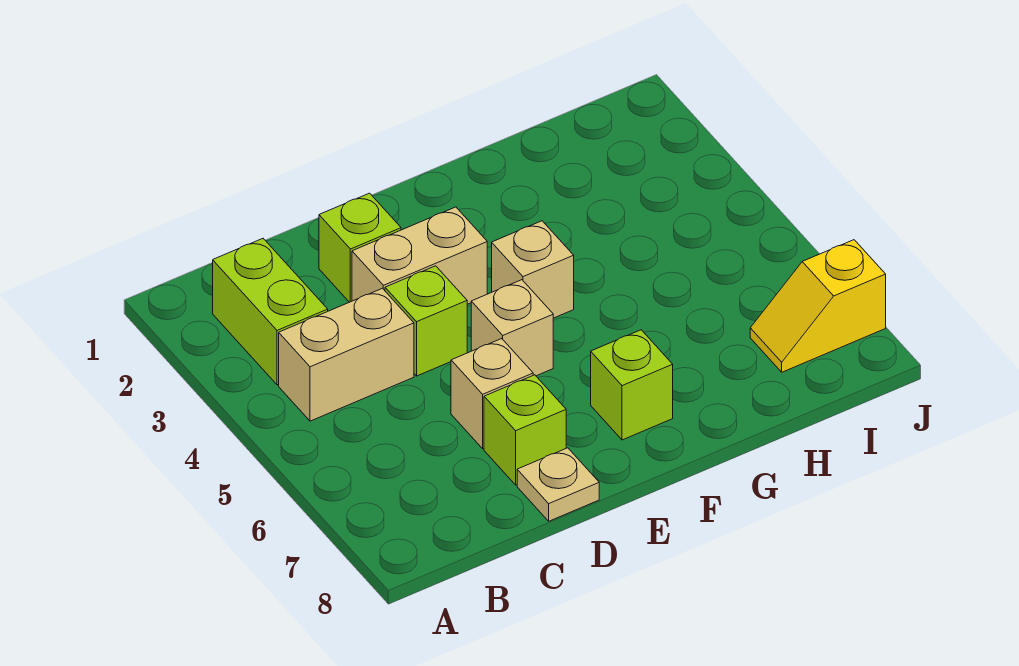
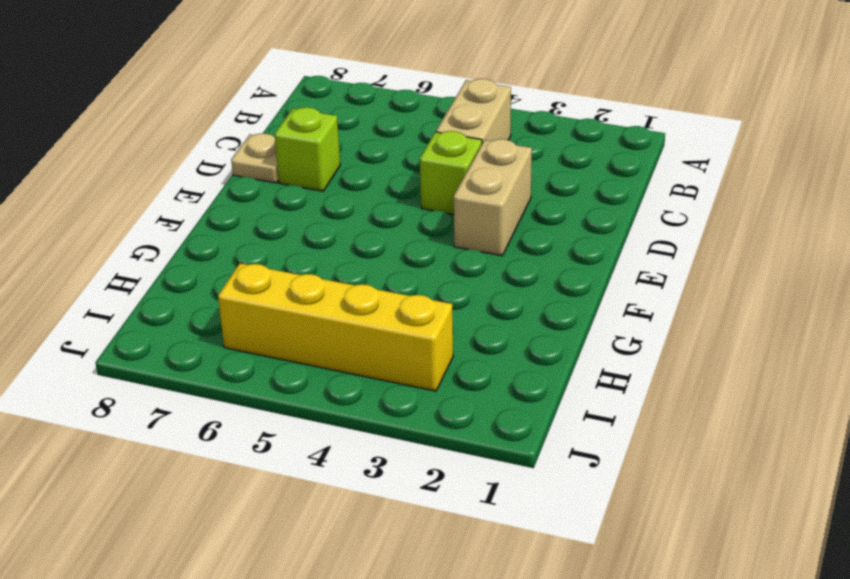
yellow 1x4 brick [218,263,453,391] -> none
none -> lime 1x2 brick [213,239,328,385]
none -> lime 1x1 brick [319,193,401,302]
none -> tan 1x1 brick [451,339,533,448]

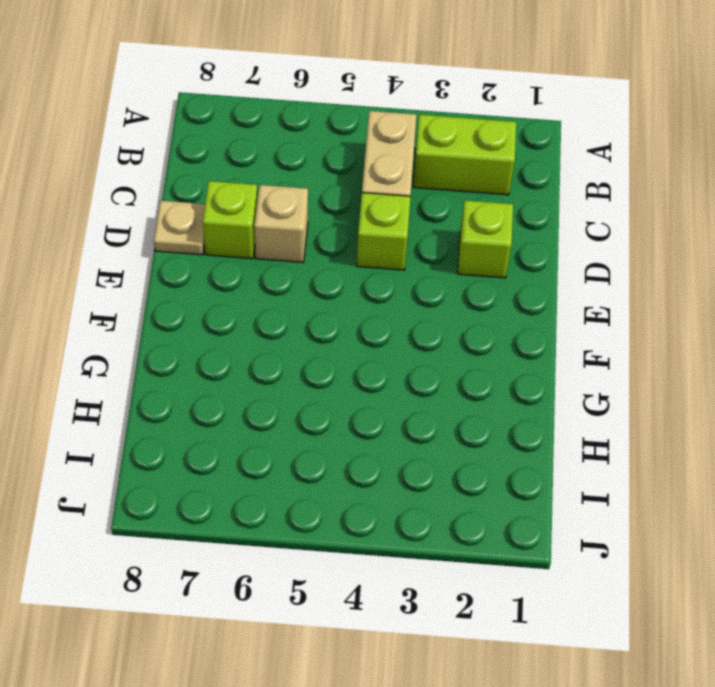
none -> tan 1x2 brick [352,207,487,304]
none -> tan 1x1 brick [471,280,553,376]
none -> tan 1x1 brick [492,221,574,318]

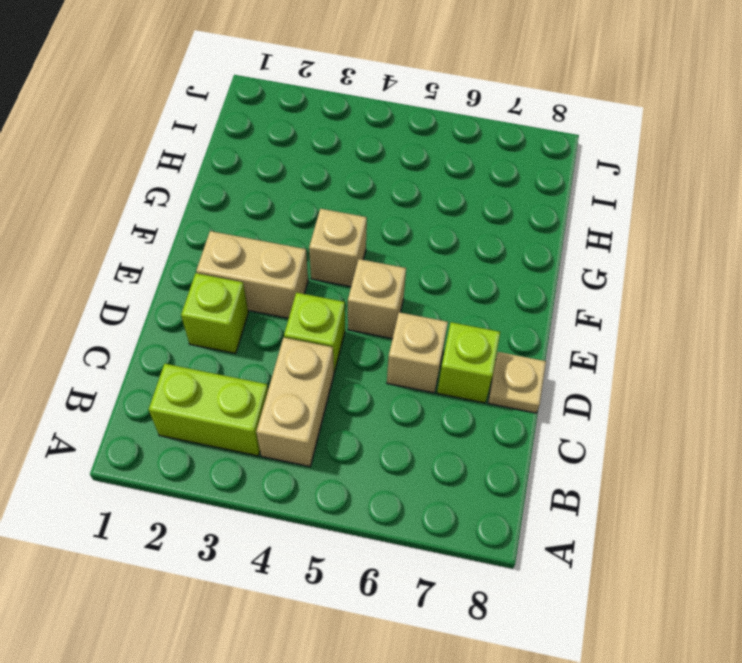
tan 1x2 brick [196,231,308,318] -> tan 1x2 brick turned to [352,207,487,304]
none -> lime 1x1 brick [591,330,673,440]
none -> yellow 1x2 slope [750,240,886,372]

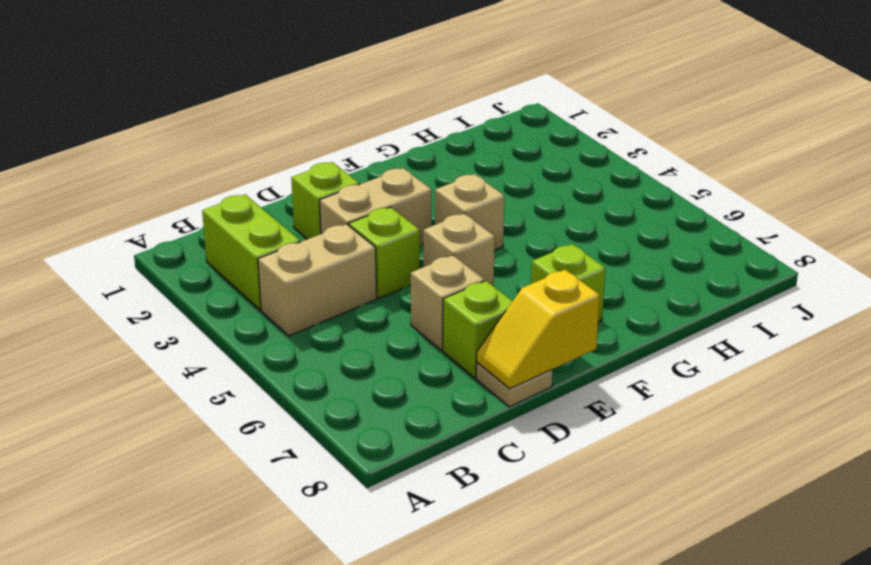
yellow 1x2 slope [477,270,600,389] -> yellow 1x2 slope moved to [750,240,886,372]

